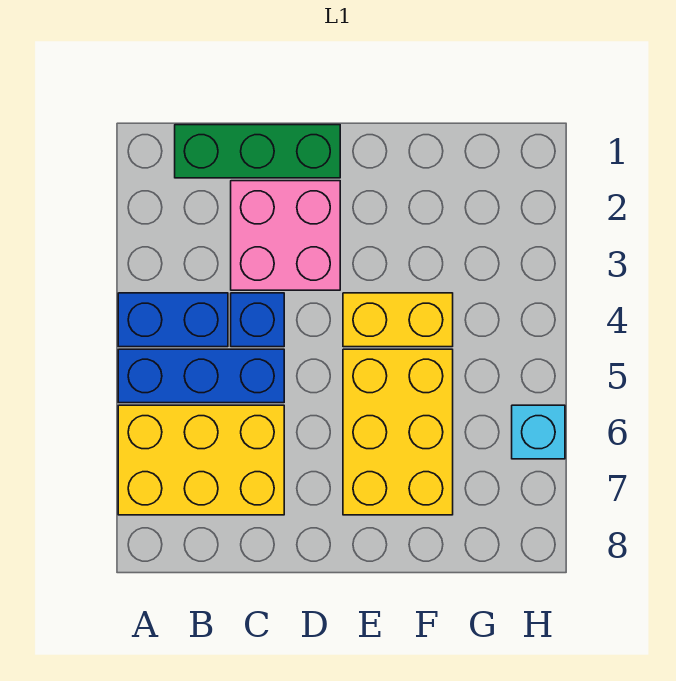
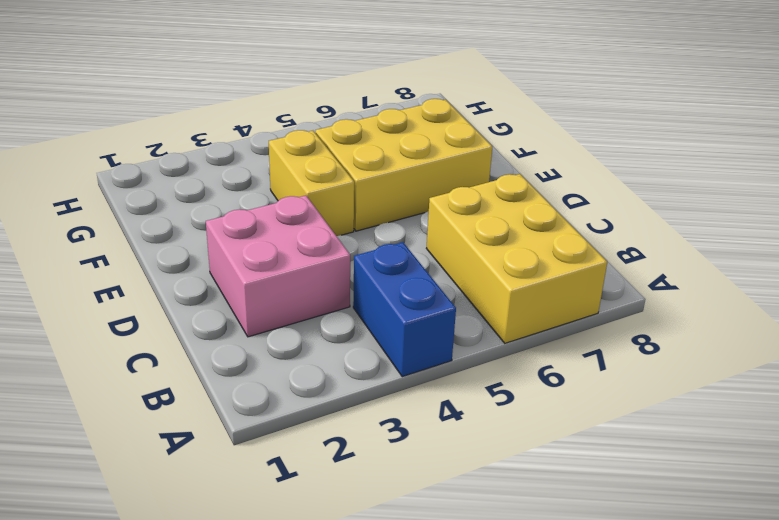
none -> blue 1x3 brick [118,349,284,403]
none -> green 1x3 brick [175,125,340,178]

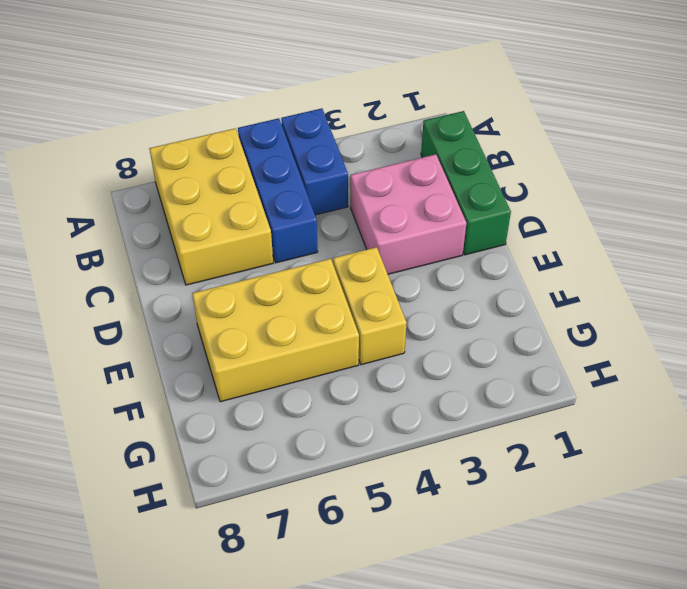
none -> blue 1x1 brick [231,293,284,347]
none -> cyan 1x1 brick [512,405,565,459]

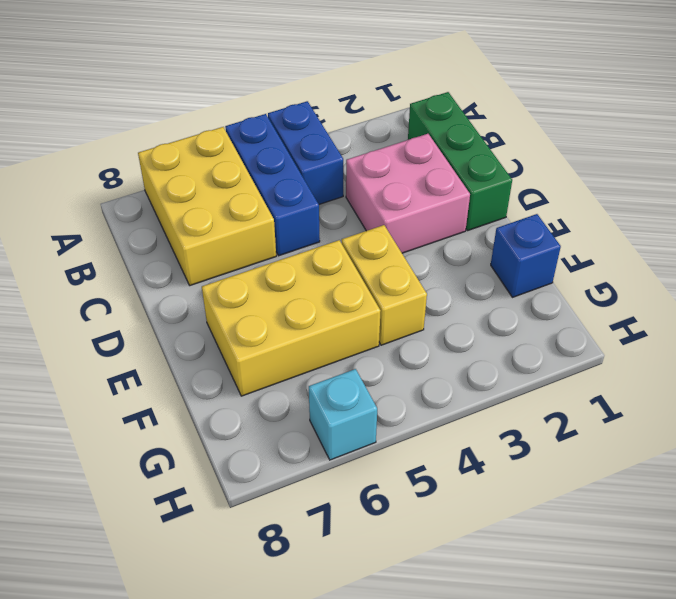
blue 1x1 brick [491,214,561,297] -> blue 1x1 brick moved to [231,293,284,347]

